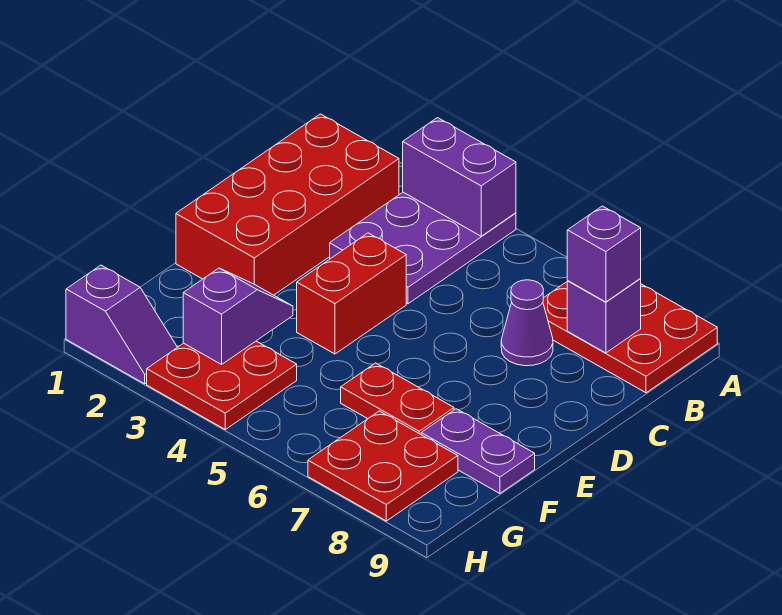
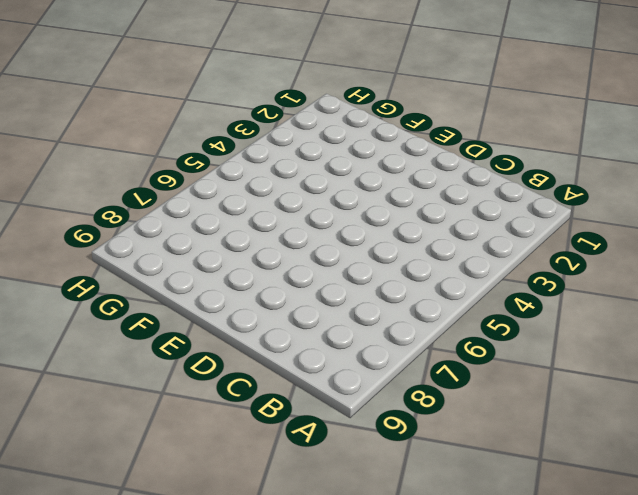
none -> purple 2x3 plate [330,192,516,304]
none -> red 2x3 plate [543,282,717,393]
none -> red 2x4 brick [176,114,399,295]

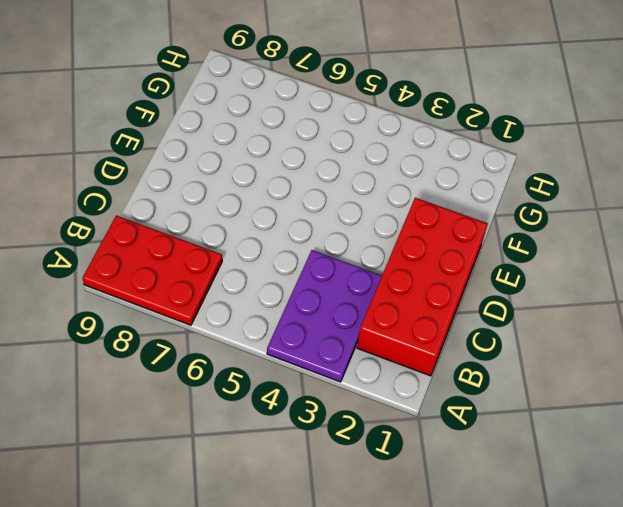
none -> purple 1x1 cone [501,280,553,366]
none -> red 1x2 brick [297,233,406,354]
none -> red 1x2 plate [341,363,454,434]

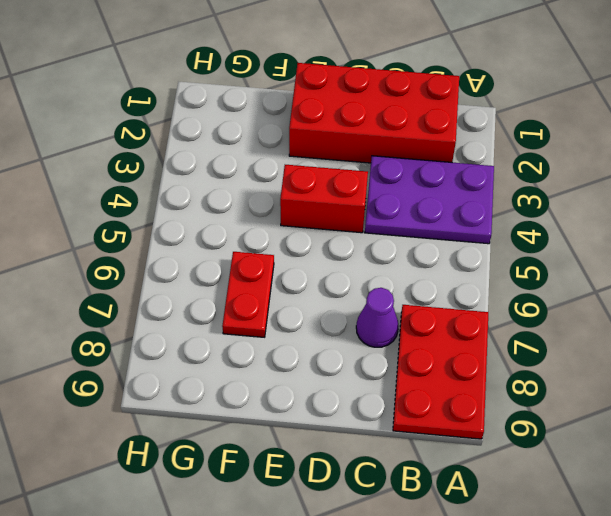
none -> purple 1x2 plate [421,409,535,493]
none -> red 2x2 plate [147,341,297,429]
none -> red 2x2 plate [308,411,458,521]

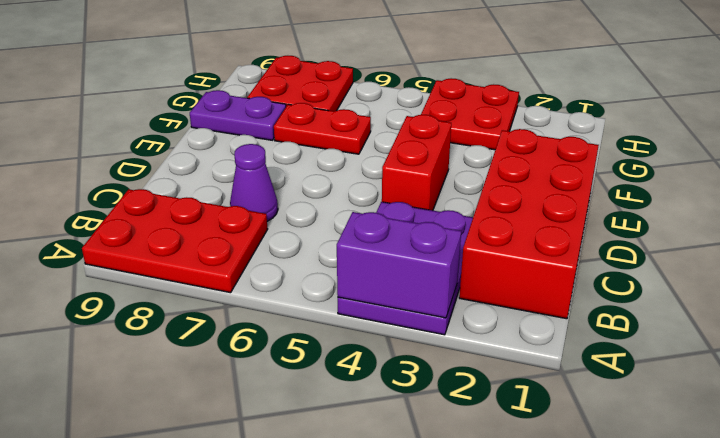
none -> purple 1x2 slope [66,265,177,384]
none -> purple 1x1 brick [567,279,641,353]
none -> purple 1x2 slope [183,268,293,364]

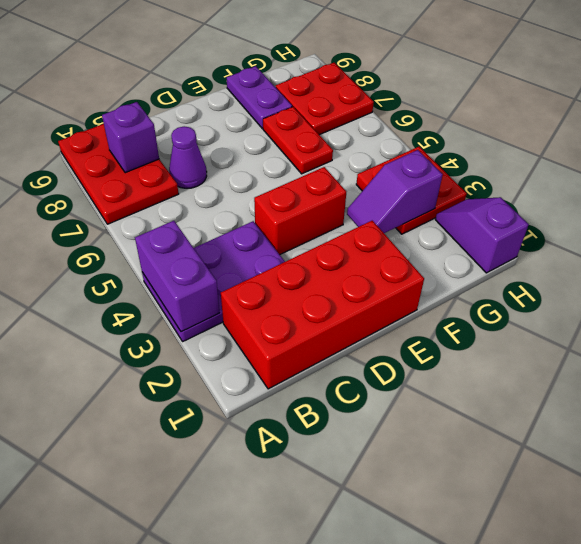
none -> purple 1x1 brick [567,206,641,302]

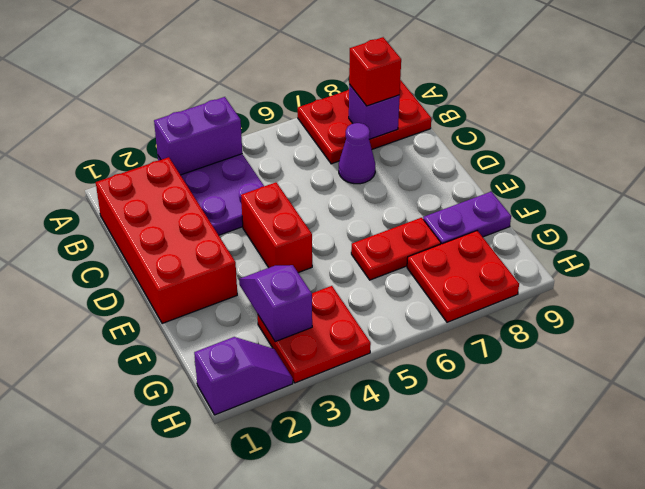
red 1x1 brick [349,37,401,106] -> purple 1x1 brick [567,206,641,302]

